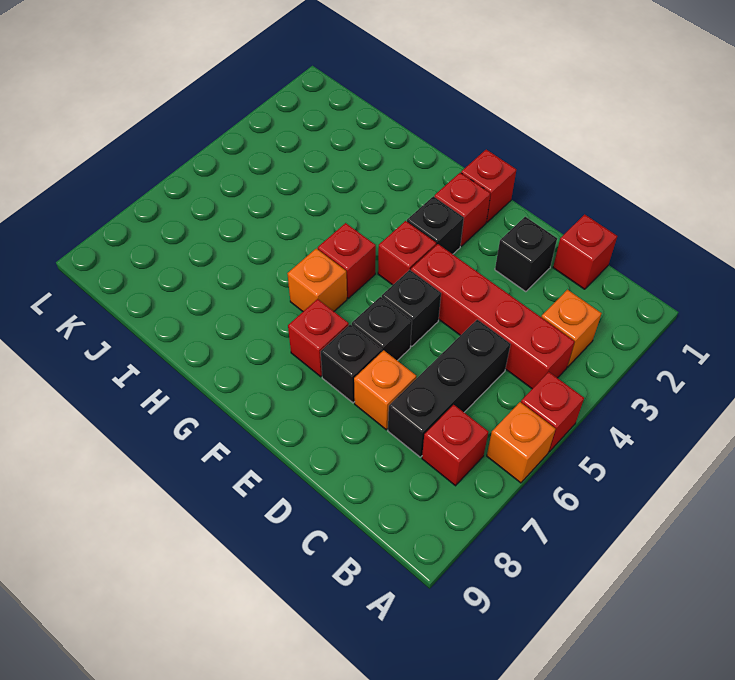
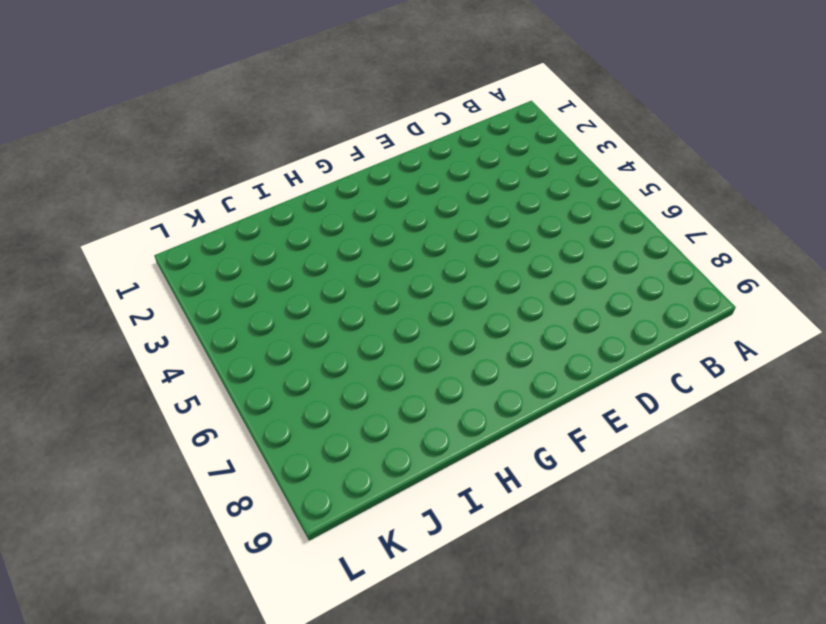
none -> red 1x1 brick [521,372,584,452]
none -> orange 1x1 brick [487,402,556,483]
none -> orange 1x1 brick [541,290,602,367]

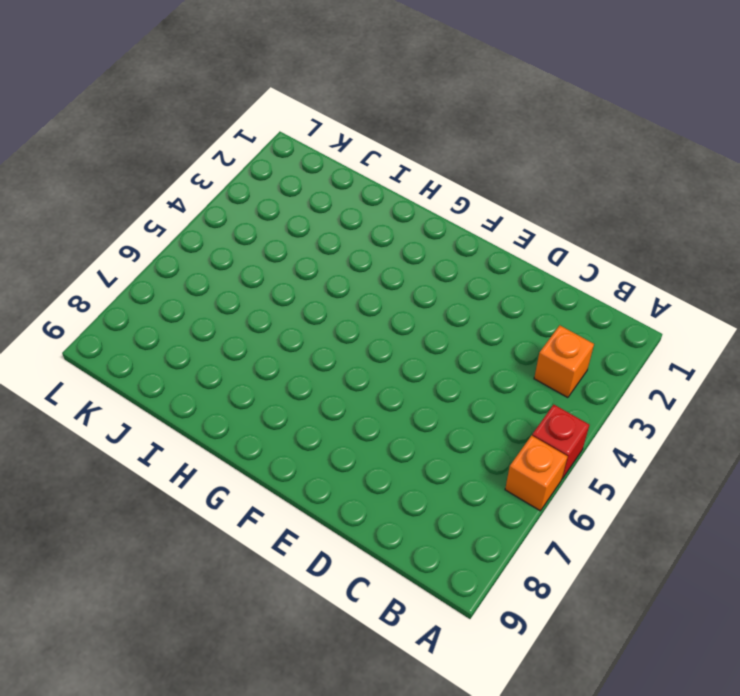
none -> red 1x4 brick [411,244,575,389]
none -> red 1x1 brick [422,405,488,486]
none -> red 1x1 brick [553,214,617,289]

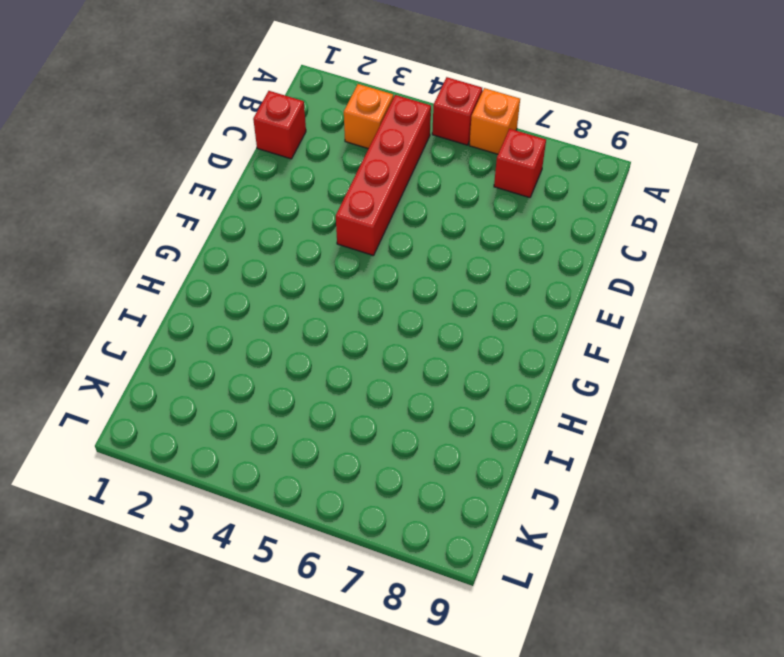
none -> black 1x3 brick [388,320,511,457]
none -> black 1x1 brick [495,217,557,292]
none -> orange 1x1 brick [354,350,416,430]

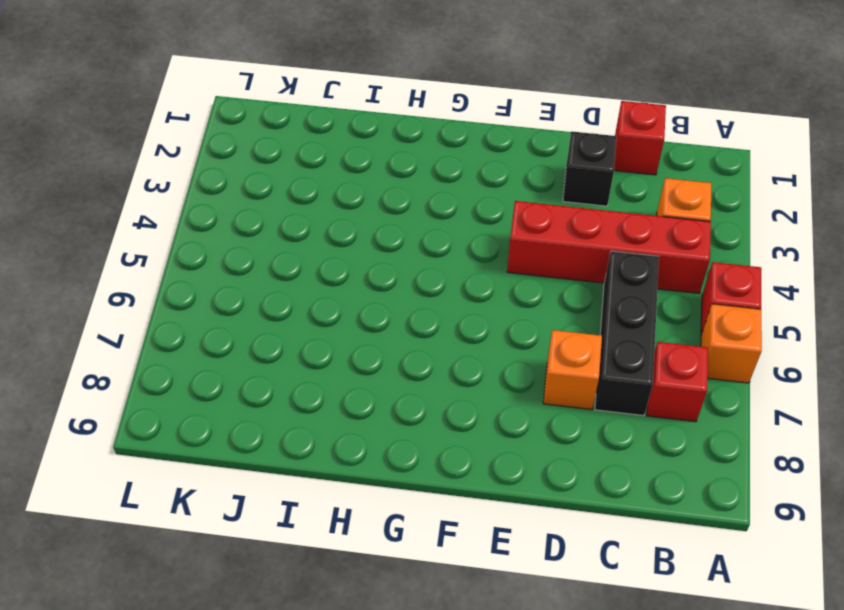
none -> black 1x1 brick [382,270,441,347]
none -> black 1x1 brick [352,297,412,361]
none -> black 1x1 brick [321,324,382,403]

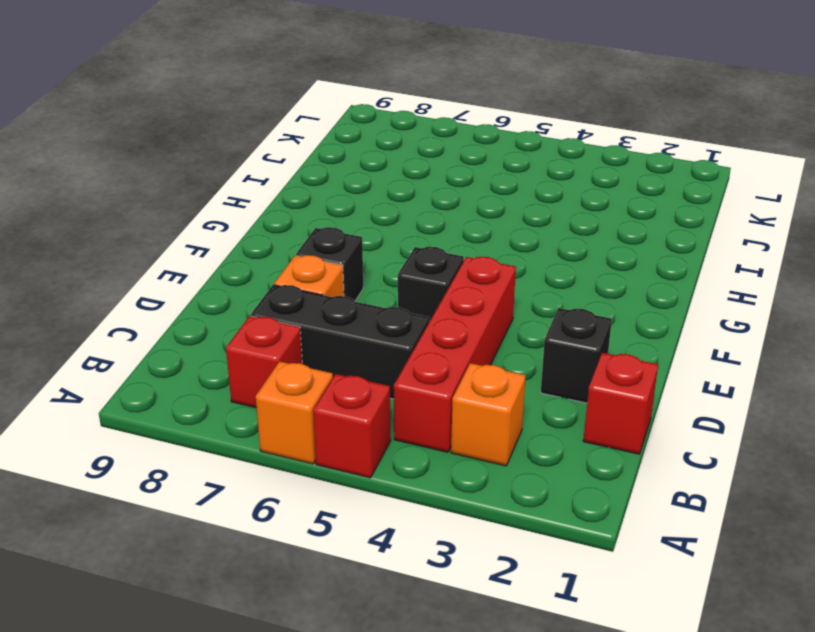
none -> black 1x1 brick [352,297,412,361]
none -> red 1x1 brick [461,150,516,222]
none -> red 1x1 brick [434,173,490,246]

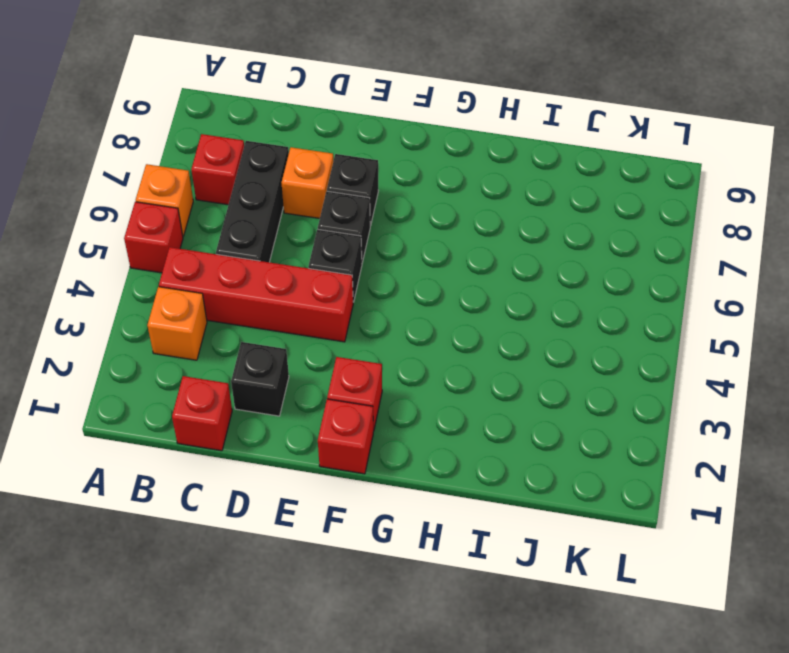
none -> black 1x1 brick [407,196,464,254]
none -> red 1x1 brick [378,221,436,285]
none -> red 1x1 brick [288,299,349,377]

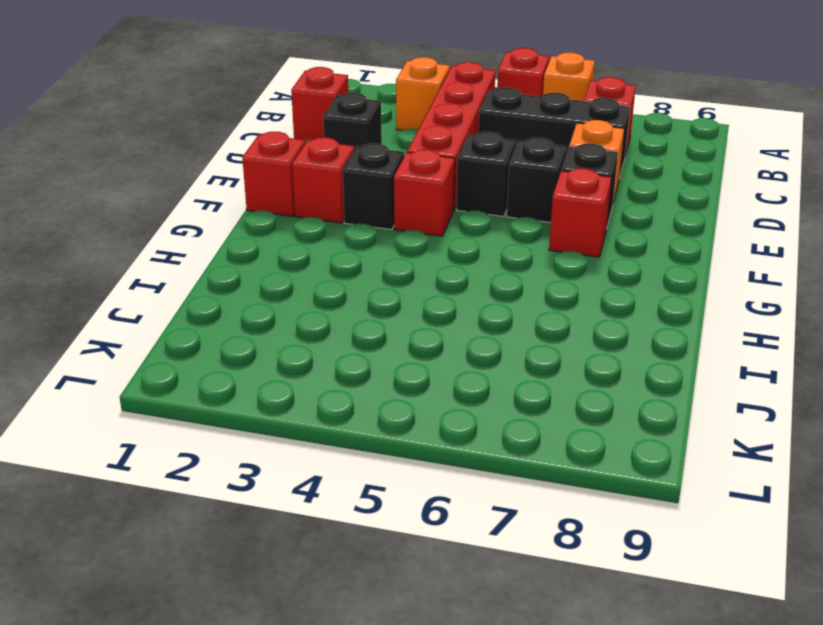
none -> red 1x1 brick [318,223,376,298]
none -> orange 1x1 brick [287,248,347,311]

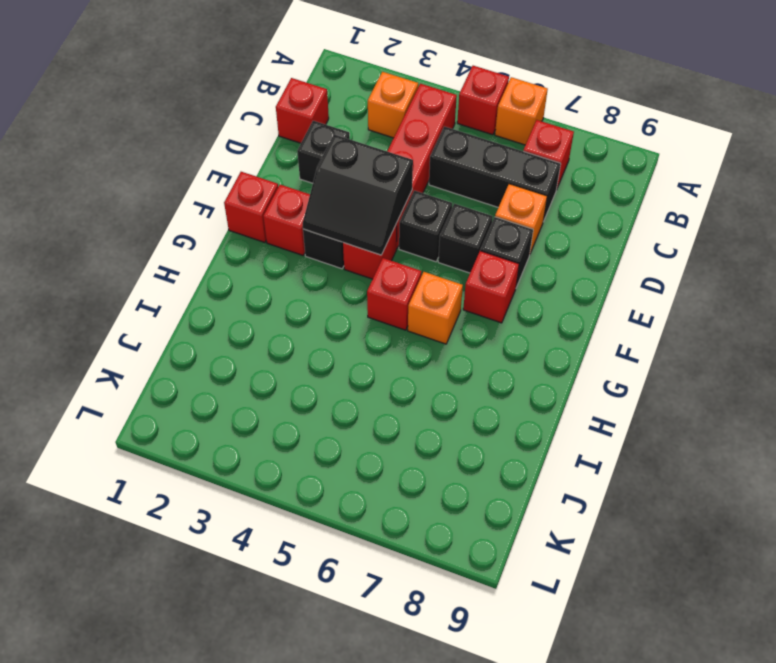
black 2x2 slope [303,134,413,255] -> none

